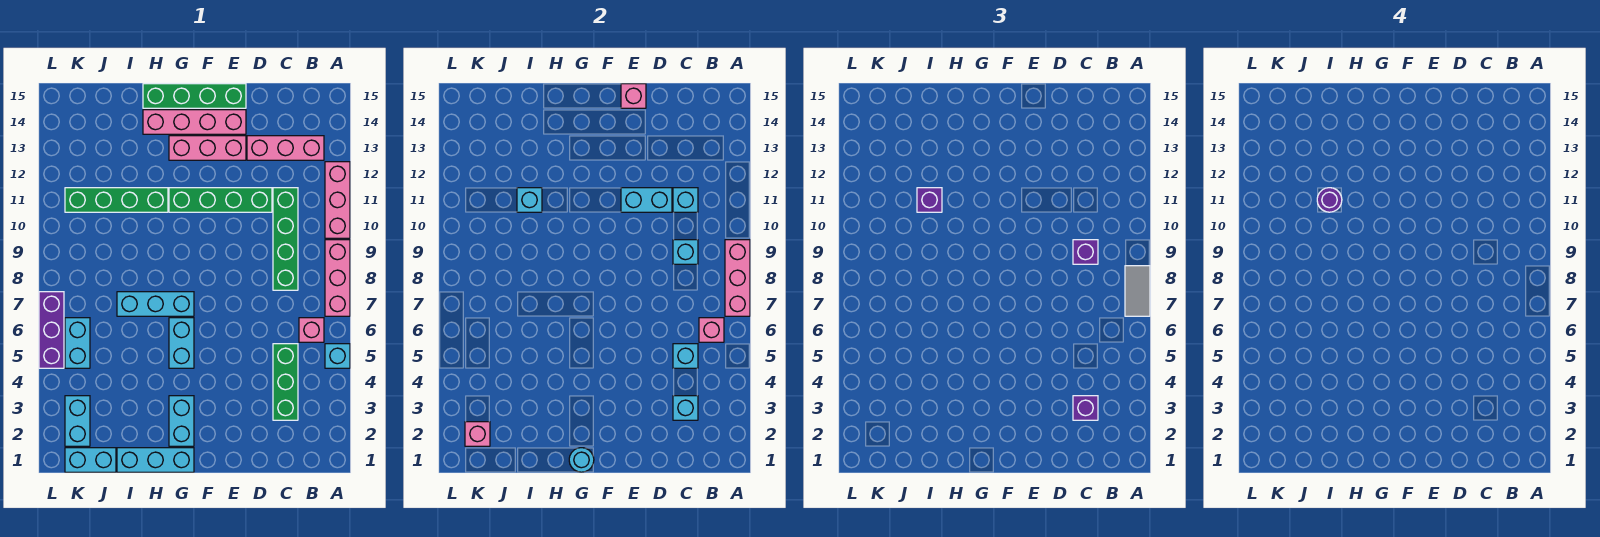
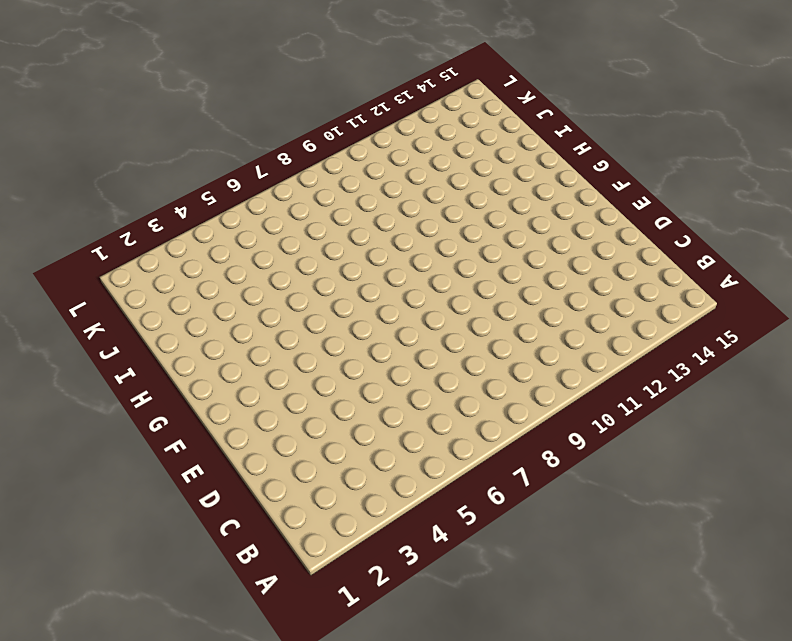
none -> cyan 1x1 brick [325,344,350,368]
none -> pink 1x3 brick [325,240,350,316]
none -> pink 1x3 brick [325,162,350,238]
none -> pink 1x1 brick [299,318,324,342]

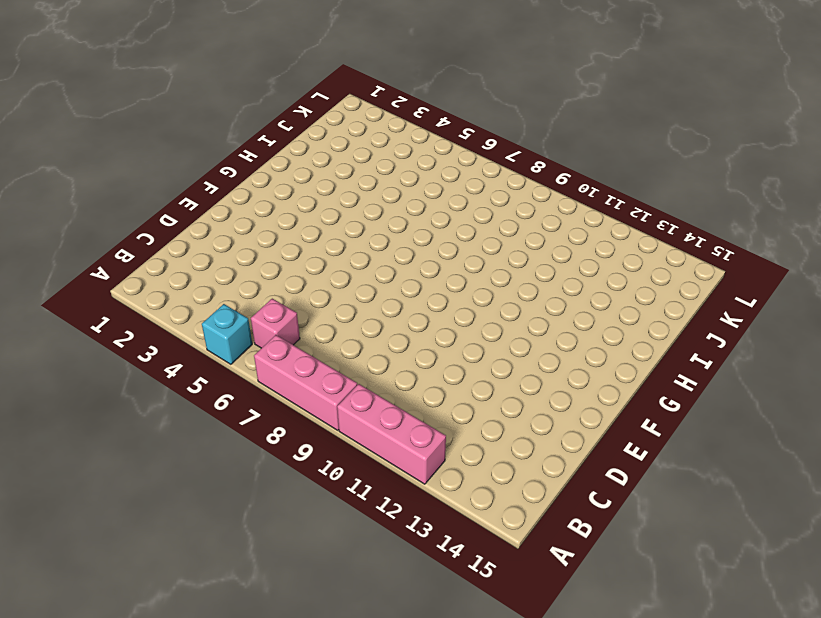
none -> pink 1x3 brick [247,136,324,160]
none -> green 1x3 brick [273,344,298,420]
none -> green 1x4 brick [273,188,298,290]
none -> green 1x4 brick [169,188,272,212]

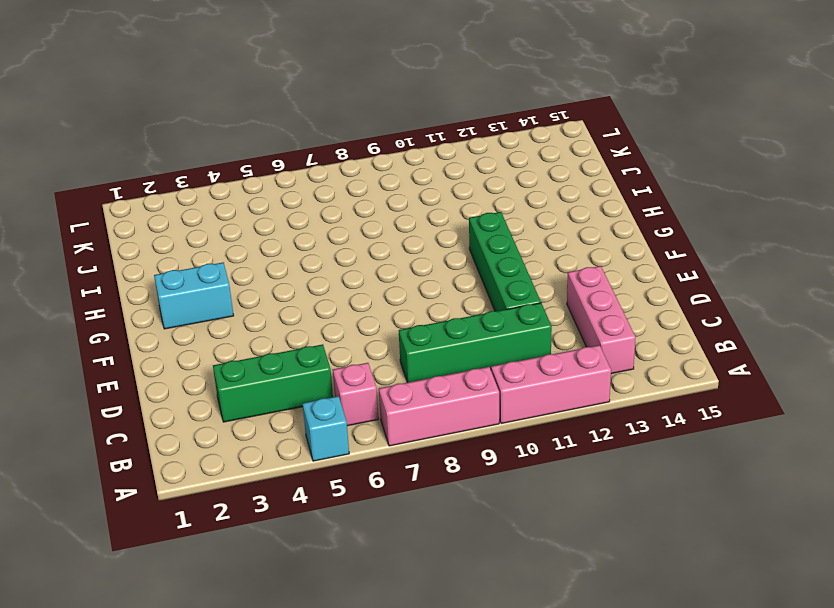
none -> pink 1x3 brick [169,136,246,160]
none -> pink 1x4 brick [143,110,246,134]
none -> green 1x4 brick [143,84,246,108]
none -> cyan 1x3 brick [117,448,194,472]

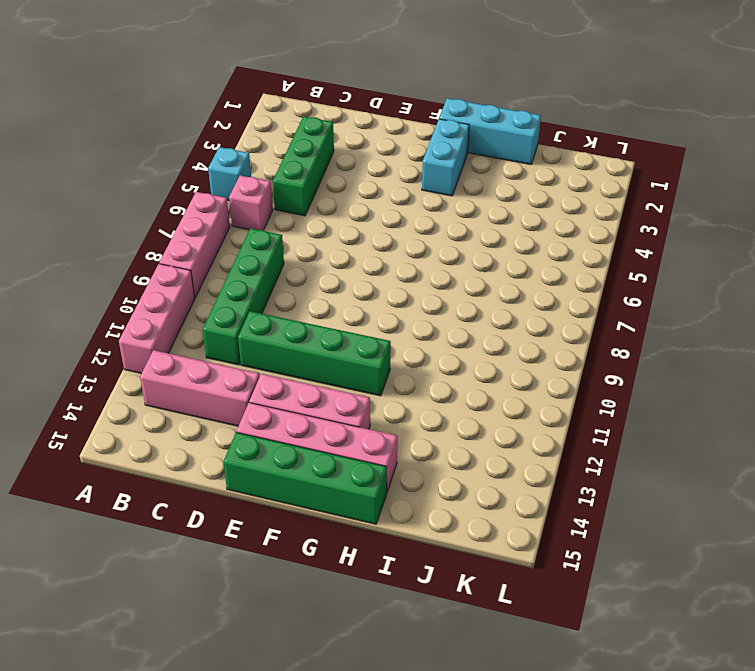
none -> cyan 1x2 brick [169,318,194,368]
none -> cyan 1x3 brick [117,292,194,316]
none -> green 1x4 brick [65,188,168,212]
none -> cyan 1x2 brick [65,448,116,472]

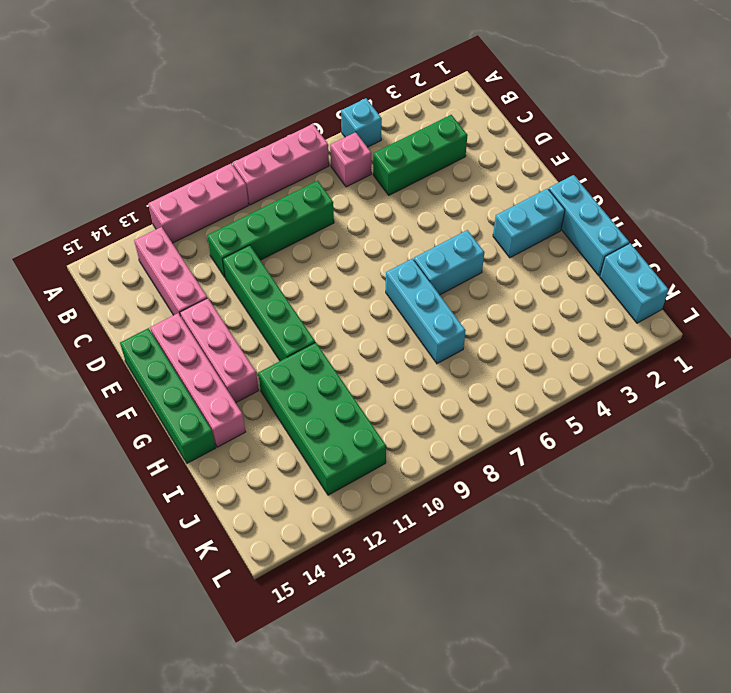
green 2x4 brick [258,342,386,495] -> green 1x4 brick [65,188,168,212]
none -> cyan 1x2 brick [65,396,90,446]
none -> cyan 1x2 brick [65,318,90,368]
none -> purple 1x3 brick [39,292,64,368]
none -> pink 1x3 brick [725,240,750,316]

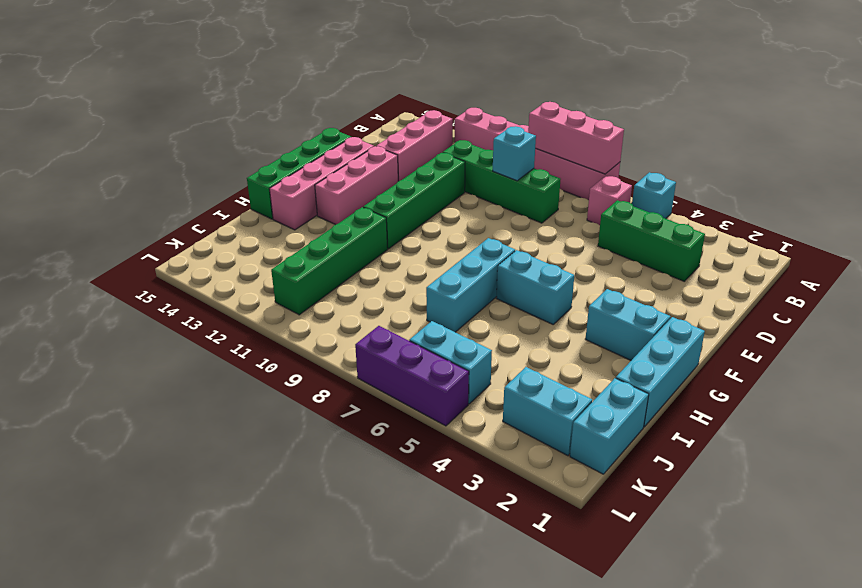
none -> pink 1x1 brick [699,318,724,342]
none -> cyan 1x1 brick [673,396,698,420]
none -> cyan 1x1 brick [673,344,698,368]
none -> cyan 1x1 brick [673,188,698,212]

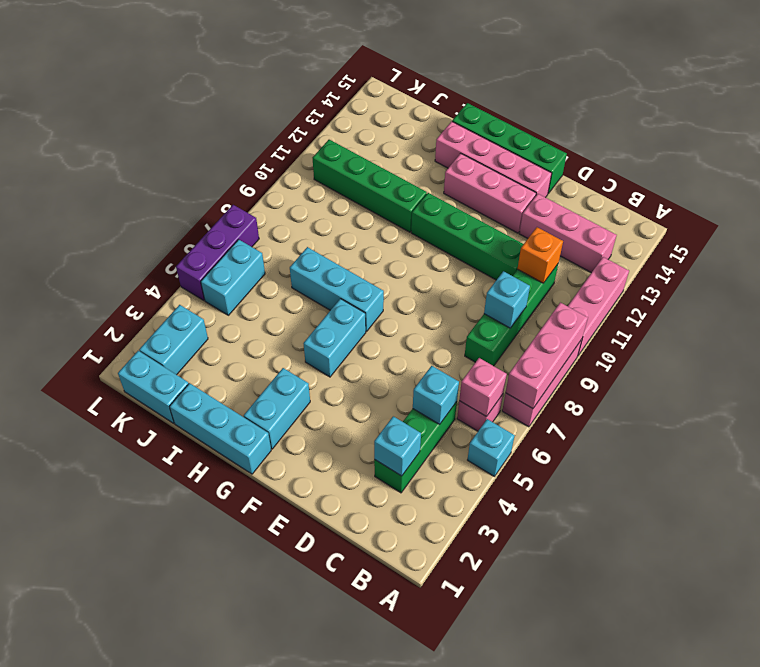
orange 1x1 brick [518,227,563,283] -> cyan 1x1 brick [673,188,698,212]
none -> cyan 1x2 brick [621,188,672,212]
none -> pink 1x1 brick [621,84,646,108]
none -> cyan 1x1 round brick [569,448,594,472]
none -> cyan 1x1 brick [517,188,542,212]

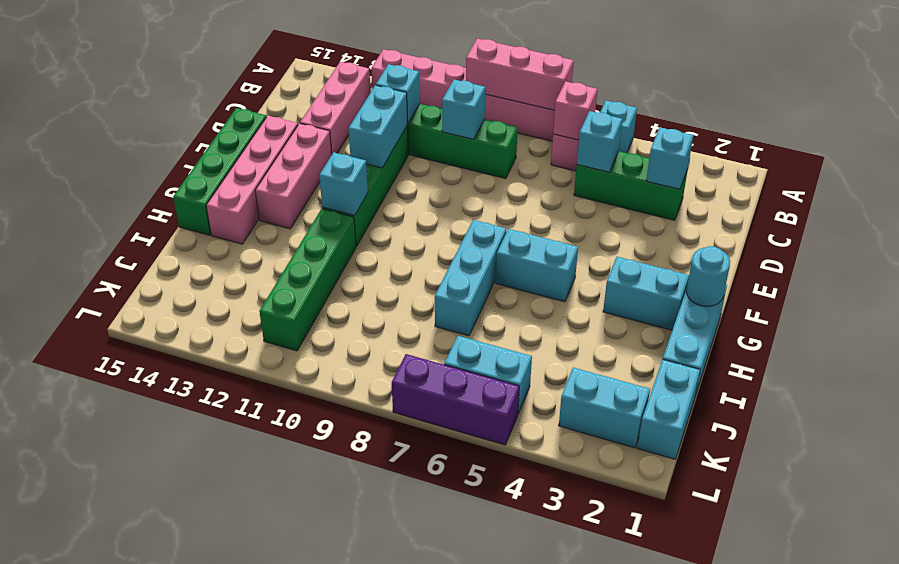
cyan 1x1 brick [319,152,368,215] -> cyan 1x1 brick moved to [517,188,542,212]
none -> pink 1x1 brick [621,84,646,108]
none -> pink 1x1 brick [465,422,490,446]
none -> grey 1x2 tile [1125,266,1150,316]
none -> purple 1x1 brick [1073,396,1098,420]

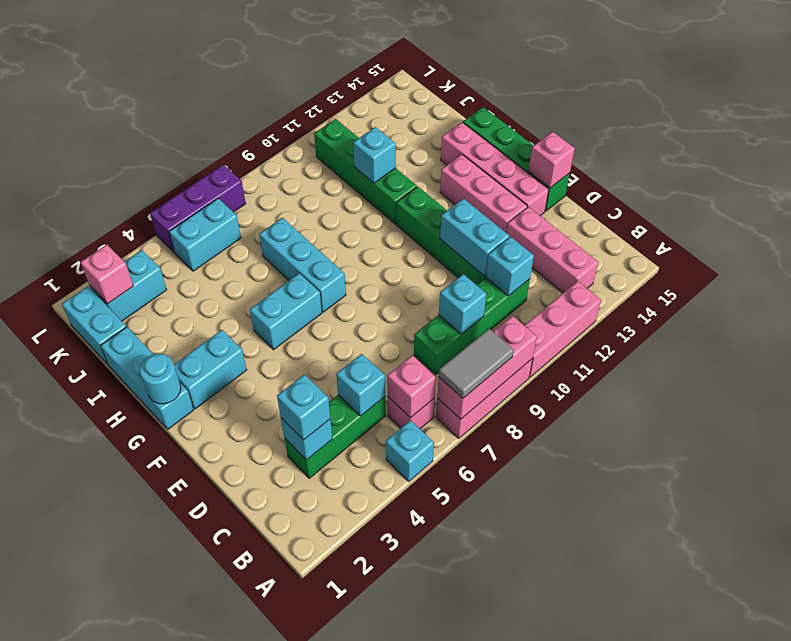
cyan 1x1 brick [277,374,330,440] -> purple 1x1 brick [1073,396,1098,420]
none -> purple 1x1 brick [1073,240,1098,264]
none -> purple 1x1 brick [917,188,942,212]
none -> purple 1x1 round brick [1317,188,1342,212]

